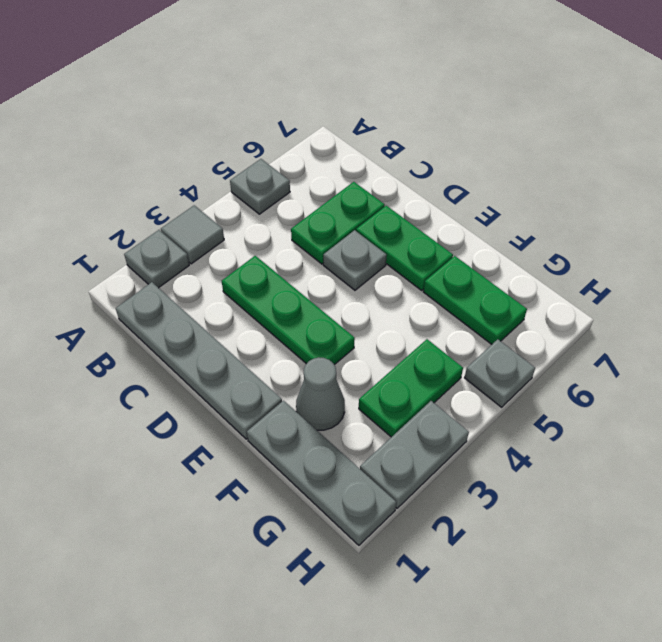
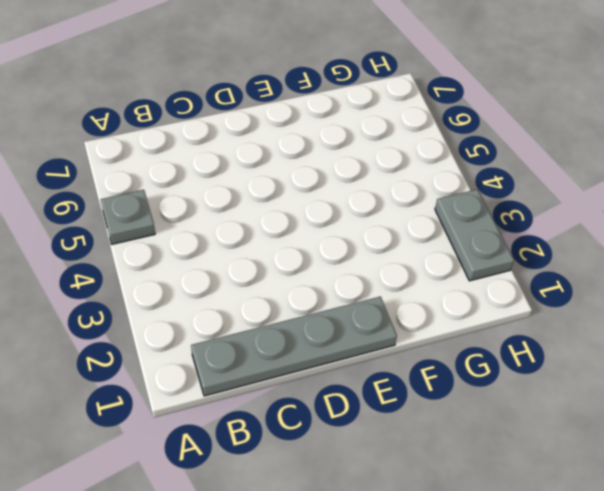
none -> grey 1x1 plate [124,230,189,288]
none -> grey 1x1 tile [161,205,224,264]
none -> green 1x3 plate [222,256,355,365]

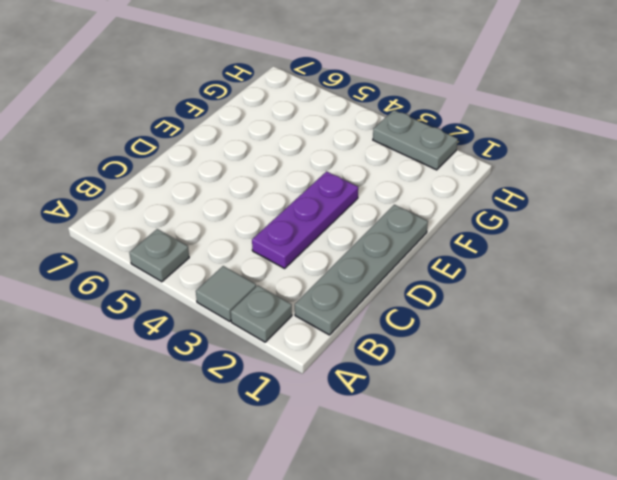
purple 1x3 plate [252,171,358,268] -> green 1x3 plate [222,256,355,365]
none -> green 1x2 plate [291,182,385,264]
none -> grey 1x1 plate [323,230,387,290]
none -> green 1x2 plate [356,206,453,290]

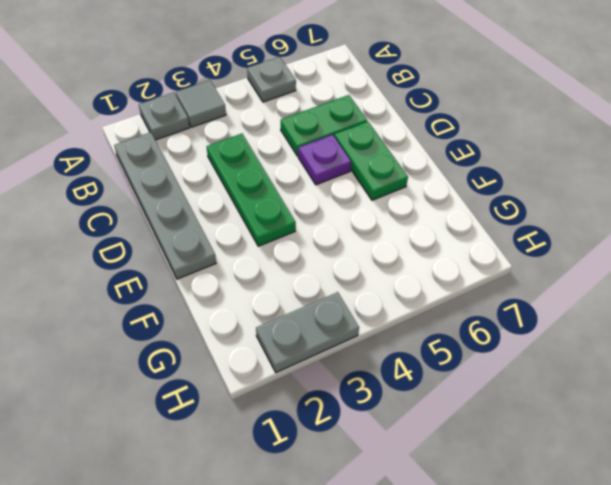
purple 1x1 plate [298,135,351,185] -> grey 1x1 plate [323,230,387,290]
none -> grey 1x3 plate [247,401,396,545]
none -> grey 1x1 cone [296,357,345,430]
none -> green 1x2 plate [423,256,527,344]

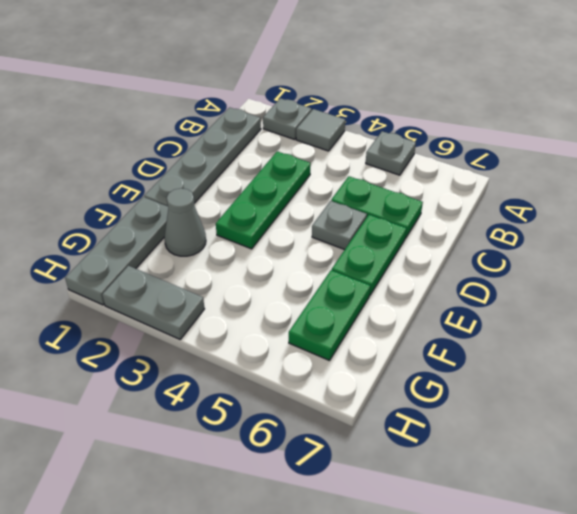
none -> green 1x2 plate [359,339,463,437]
none -> grey 1x1 plate [465,339,535,407]

